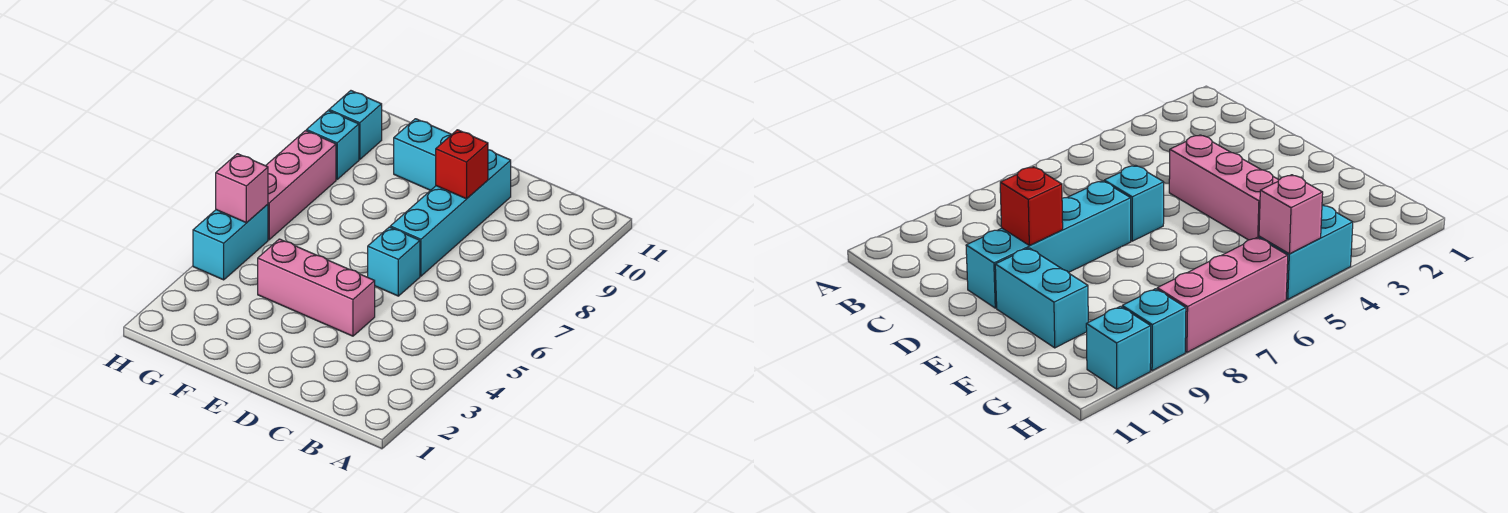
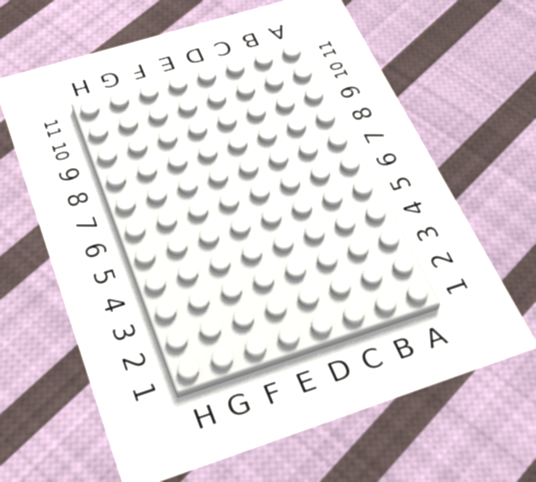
none -> pink 1x3 brick [258,239,375,336]
none -> cyan 1x1 brick [368,227,420,296]

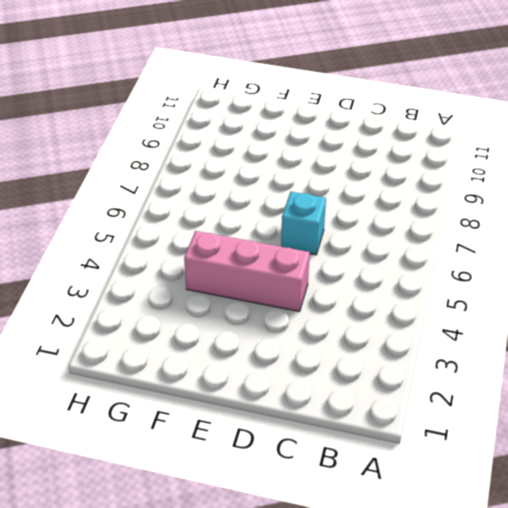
none -> cyan 1x4 brick [390,150,511,276]
none -> cyan 1x2 brick [394,119,452,190]

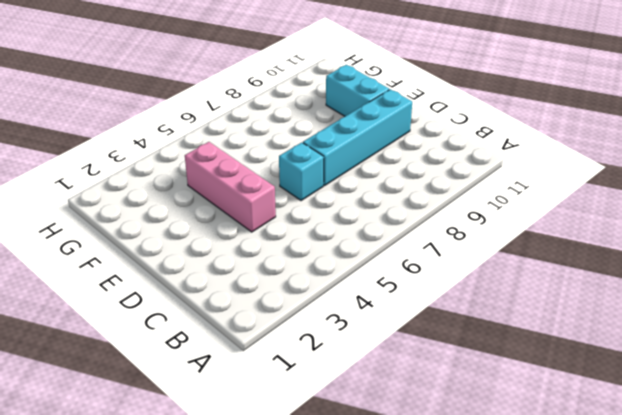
none -> cyan 1x2 brick [193,204,268,280]
none -> pink 1x3 brick [266,131,336,240]

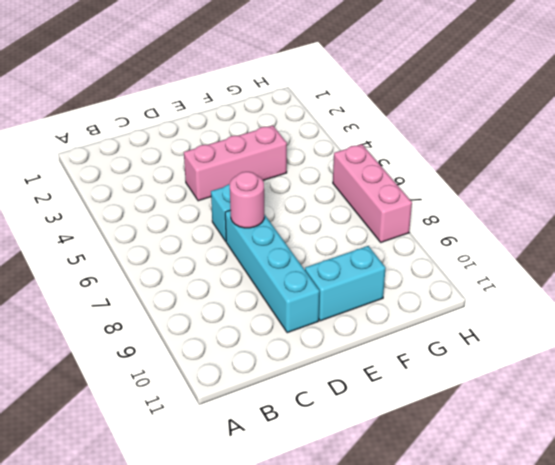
pink 1x1 round brick [230,172,264,228] -> none
none -> cyan 1x2 brick [193,204,268,280]
none -> cyan 1x1 brick [306,111,359,179]

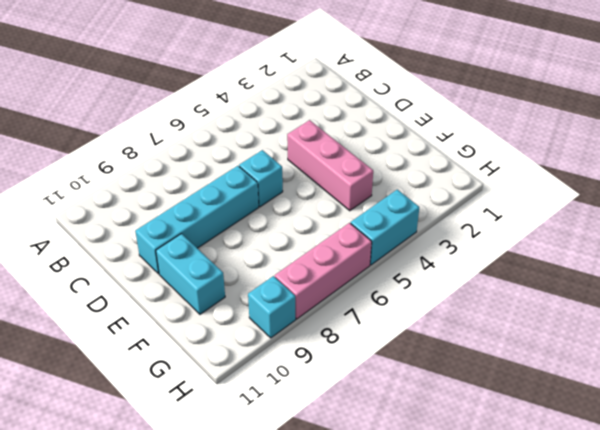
none -> cyan 1x1 brick [329,91,382,159]
none -> red 1x1 brick [436,130,488,199]

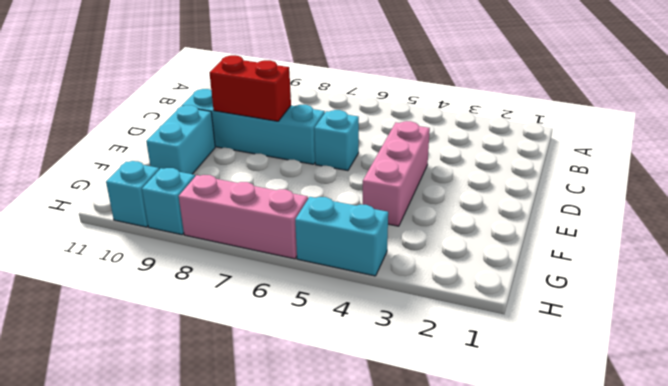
red 1x2 brick [209,55,291,121] -> red 1x1 brick [436,130,488,199]
none -> pink 1x1 brick [216,154,268,223]

